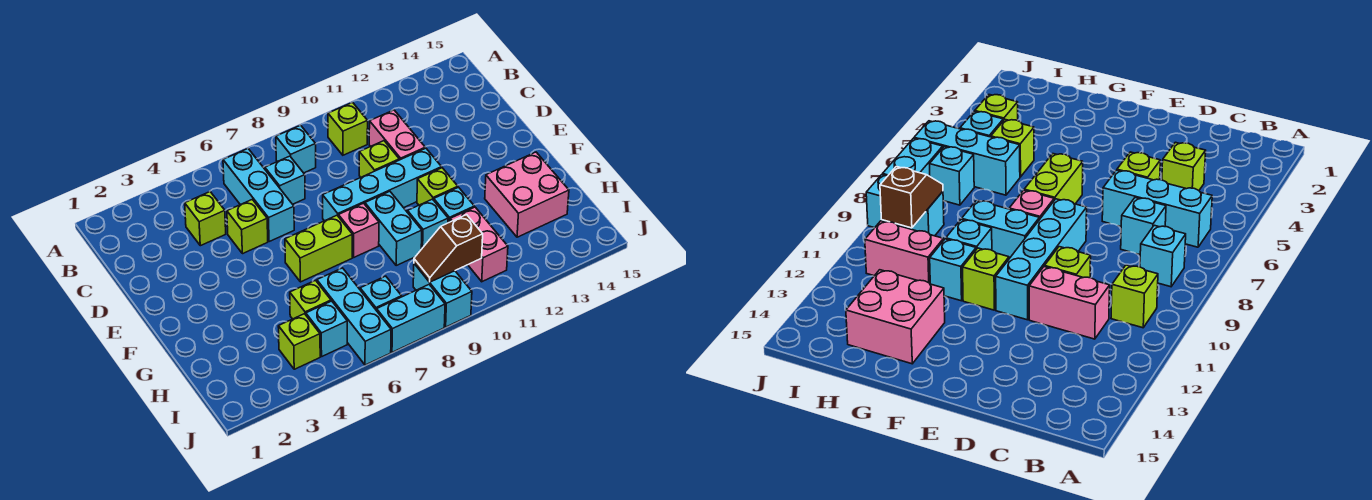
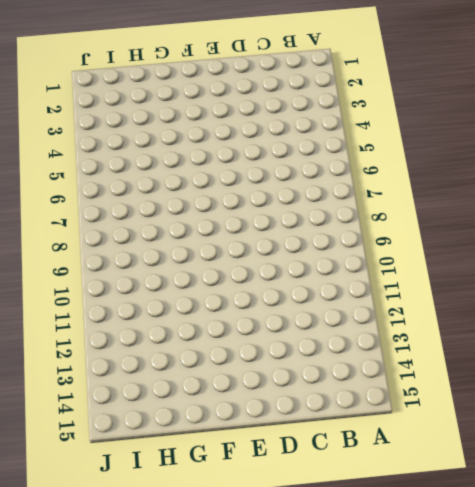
none -> cyan 1x3 brick [223,149,294,242]
none -> cyan 1x1 brick [276,125,316,173]
none -> lime 1x1 brick [328,103,368,155]

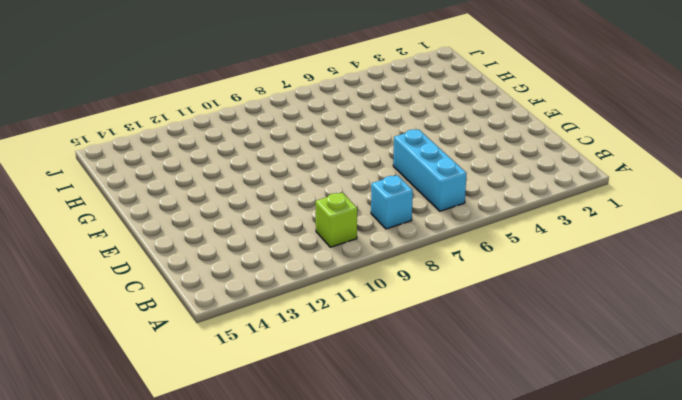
none -> lime 1x1 brick [185,192,226,246]
none -> cyan 1x1 brick [265,156,305,204]
none -> pink 1x2 brick [369,110,425,160]

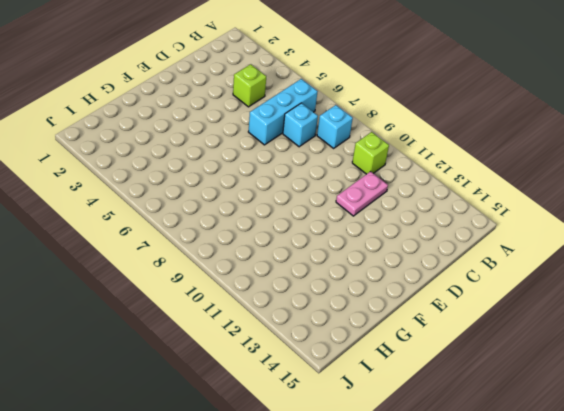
pink 1x2 plate [336,171,388,216] -> pink 1x2 brick [369,110,425,160]
none -> lime 1x1 brick [227,200,268,254]
none -> lime 1x1 brick [359,141,399,177]
none -> cyan 1x4 brick [323,148,441,221]

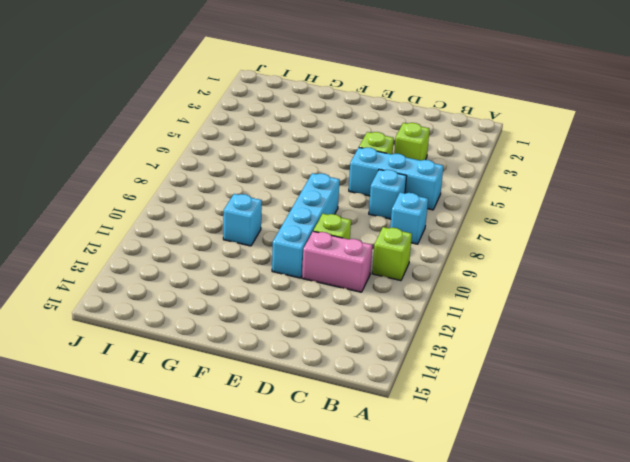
none -> lime 1x2 brick [285,215,352,282]
none -> pink 1x1 brick [338,203,379,257]
none -> cyan 1x2 brick [365,191,422,265]

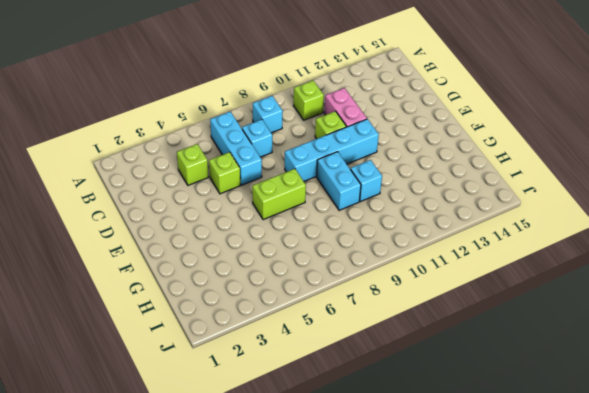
none -> pink 1x1 brick [338,203,379,257]
none -> lime 1x1 brick [417,168,458,205]
none -> cyan 1x1 brick [434,187,474,223]

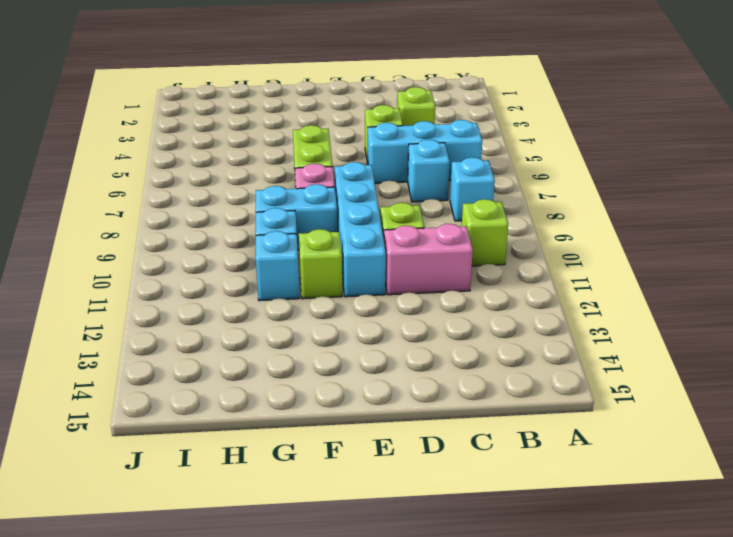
none -> pink 2x2 brick [485,152,569,237]
none -> lime 1x1 brick [290,280,331,319]
none -> cyan 1x3 brick [317,268,391,365]

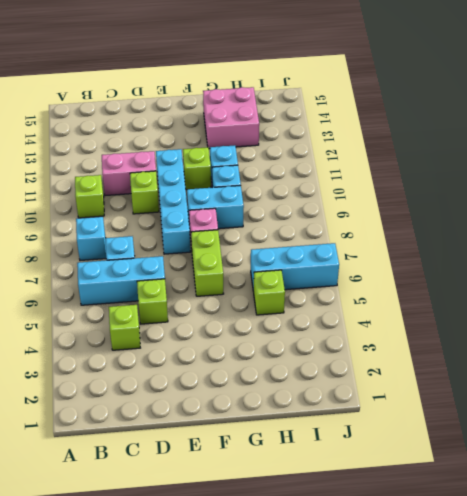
none -> pink 1x2 brick [450,207,508,282]
none -> lime 1x1 brick [278,314,320,369]
none -> cyan 1x1 brick [306,301,347,356]

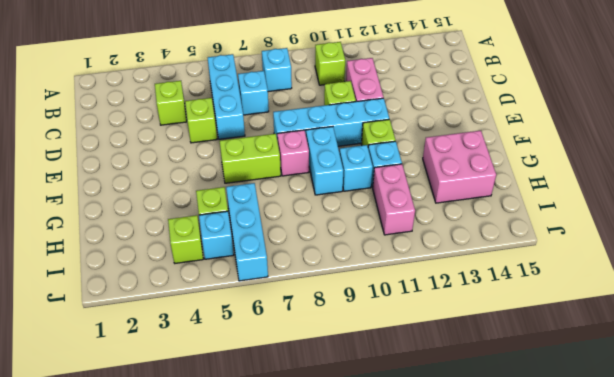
none -> cyan 1x1 brick [360,276,402,311]
none -> cyan 1x2 brick [413,264,472,327]
none -> cyan 1x2 brick [377,285,445,352]

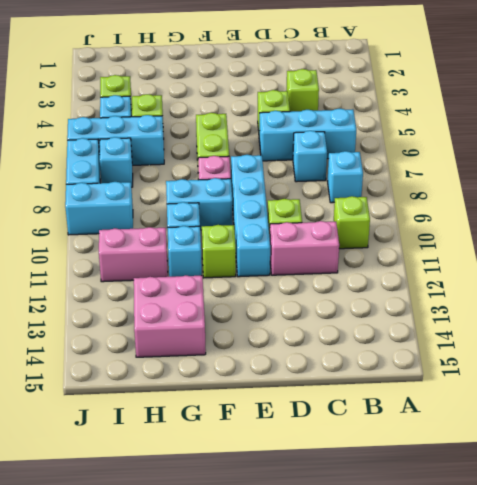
none -> brown 1x2 slope [414,215,483,282]

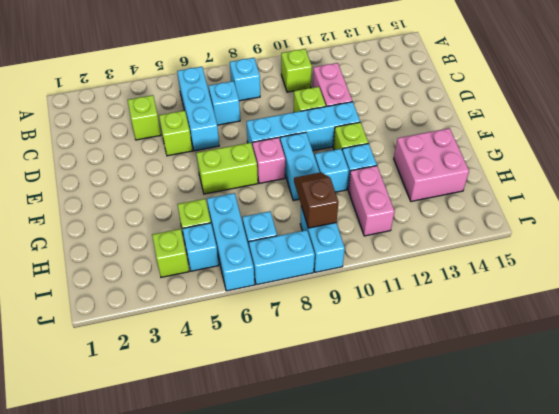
brown 1x2 slope [294,172,338,228] -> brown 1x2 slope turned to [414,215,483,282]

